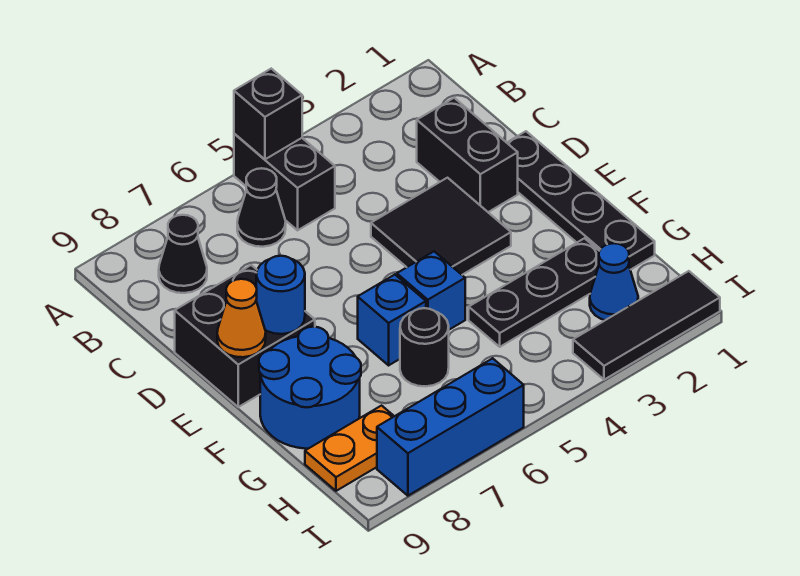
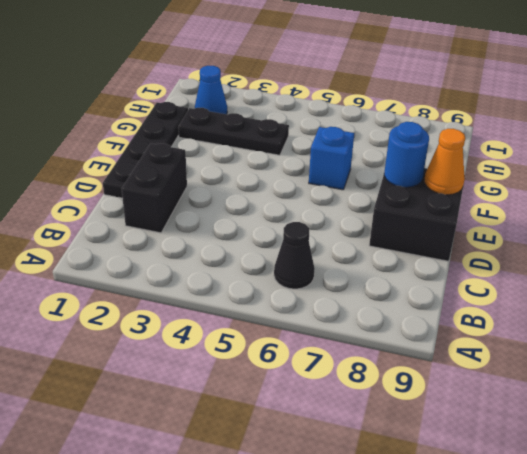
none -> black 1x2 brick [234,134,335,230]
none -> black 1x1 cone [159,215,207,293]
none -> black 2x2 tile [371,178,511,275]

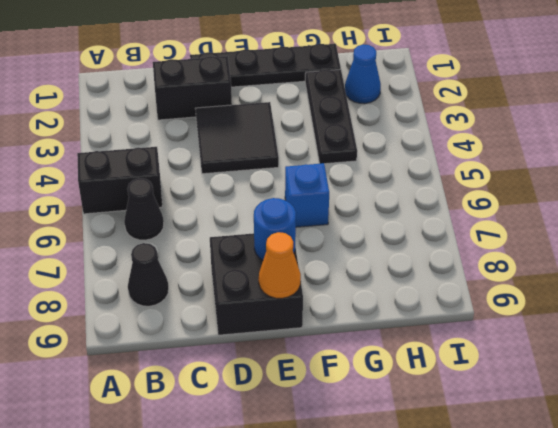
none -> blue 1x1 brick [397,251,465,330]
none -> blue 2x2 round brick [259,327,361,449]
none -> black 1x1 round brick [400,308,449,386]

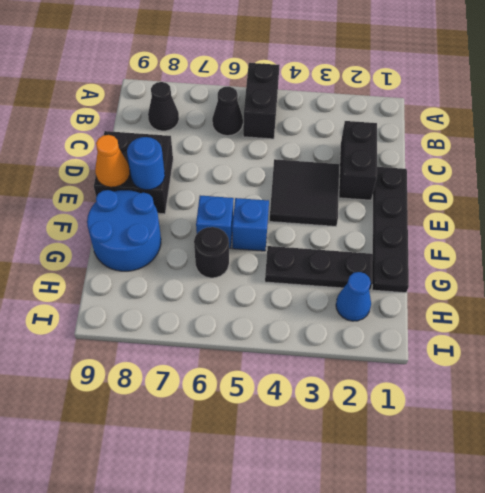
none -> orange 1x2 plate [305,406,394,491]
none -> black 1x3 tile [573,271,720,380]
none -> blue 1x3 brick [377,358,524,496]

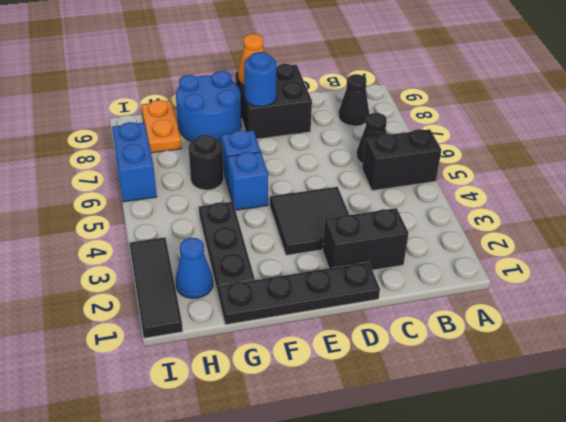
blue 1x2 brick [112,122,157,202] -> blue 1x3 brick [377,358,524,496]
none -> black 1x1 brick [234,69,302,159]

